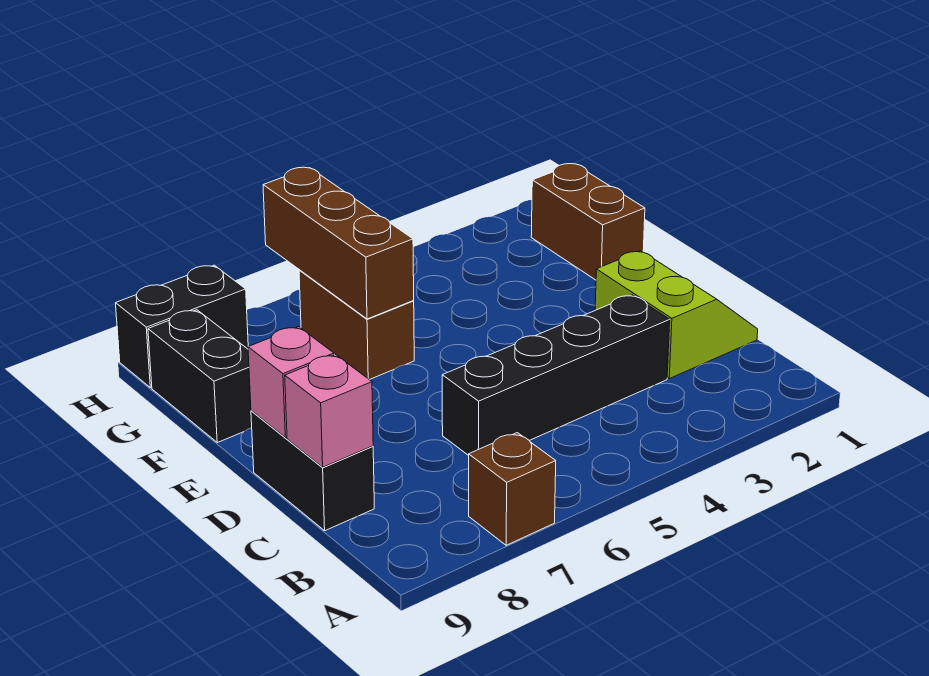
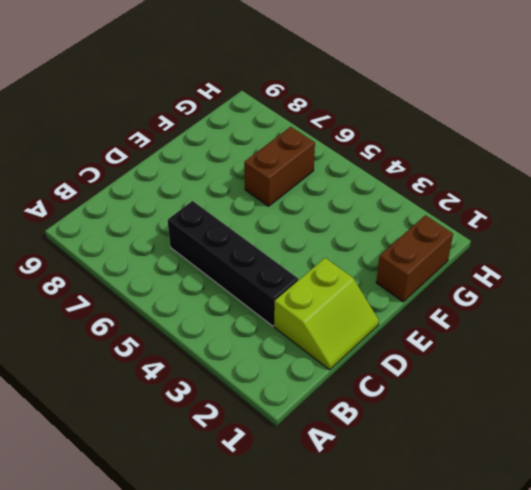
none -> brown 1x1 brick [469,433,556,545]
none -> black 1x2 brick [251,411,374,531]

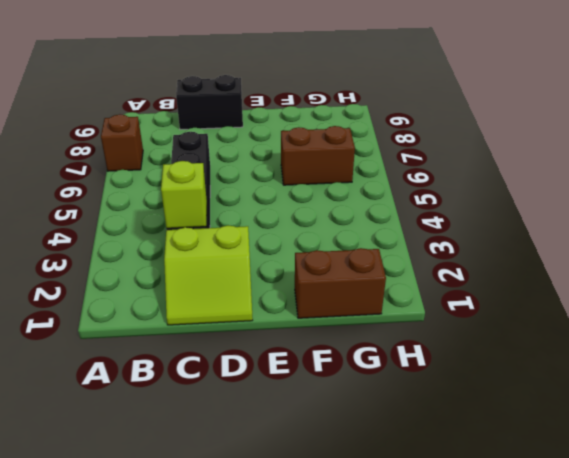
lime 1x1 brick [161,161,207,228] -> none
none -> black 1x2 brick [148,310,252,443]
none -> black 1x2 brick [116,265,248,388]

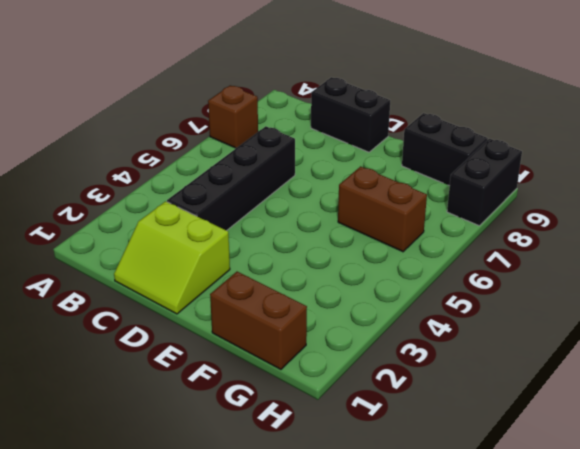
none -> pink 1x1 brick [285,355,373,467]
none -> pink 1x1 brick [248,327,334,438]

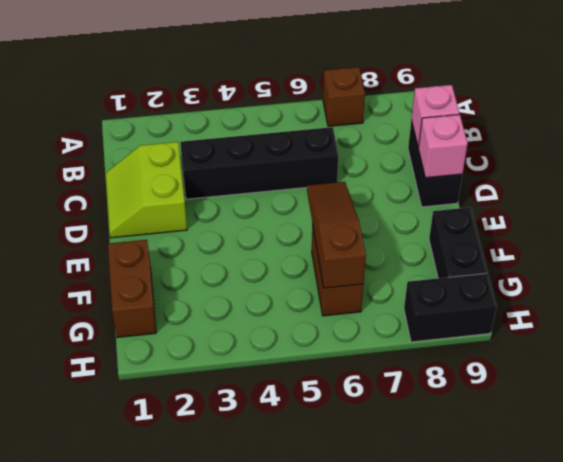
brown 1x3 slope [307,182,366,288] -> brown 1x3 brick [263,167,414,319]

